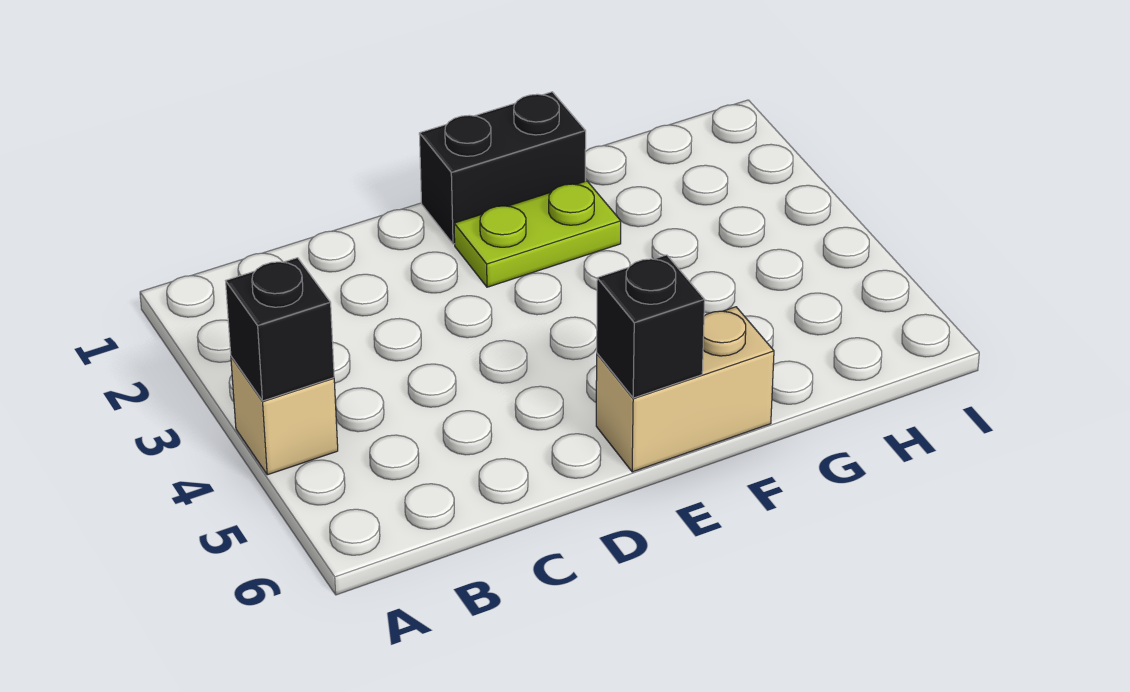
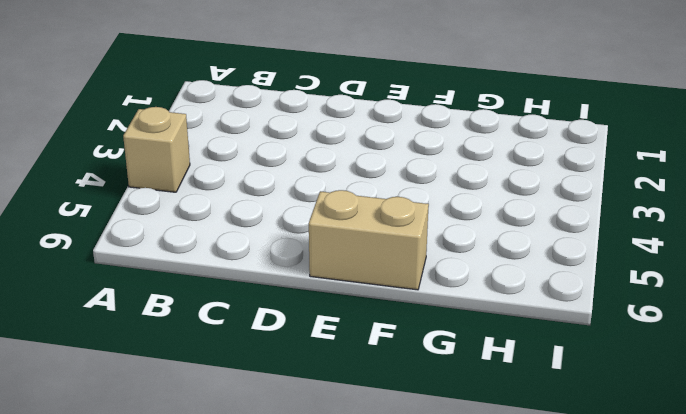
none -> black 1x2 brick [419,92,586,244]
none -> lime 1x2 plate [454,181,621,287]

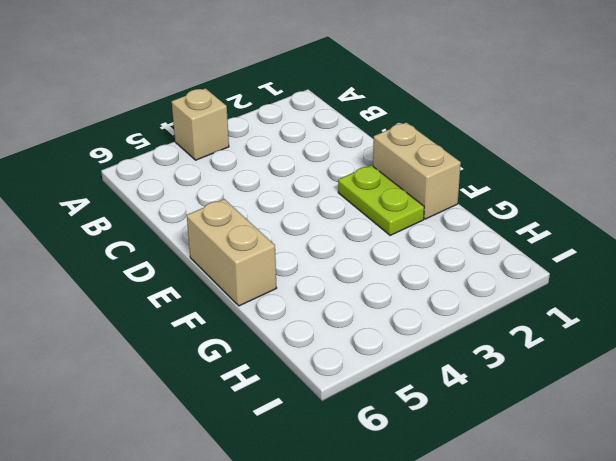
tan 1x2 brick [373,122,461,219] -> black 1x2 brick [419,92,586,244]
none -> black 1x1 brick [226,258,334,401]
none -> black 1x1 brick [597,255,705,398]

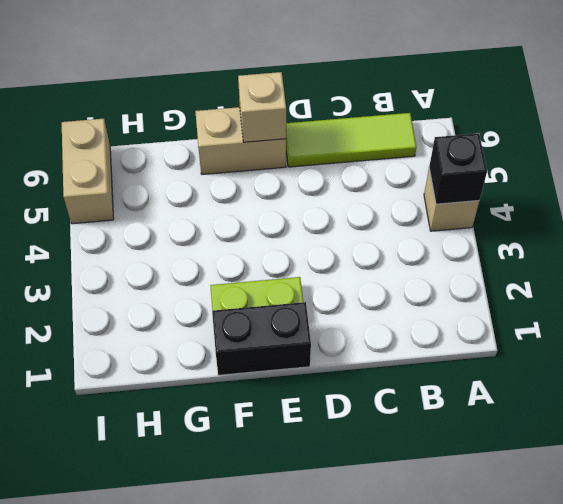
lime 1x3 tile [286,113,416,167] -> none
tan 1x1 brick [238,72,286,142] -> black 1x1 brick [597,255,705,398]
tan 1x2 brick [62,119,114,224] -> none

